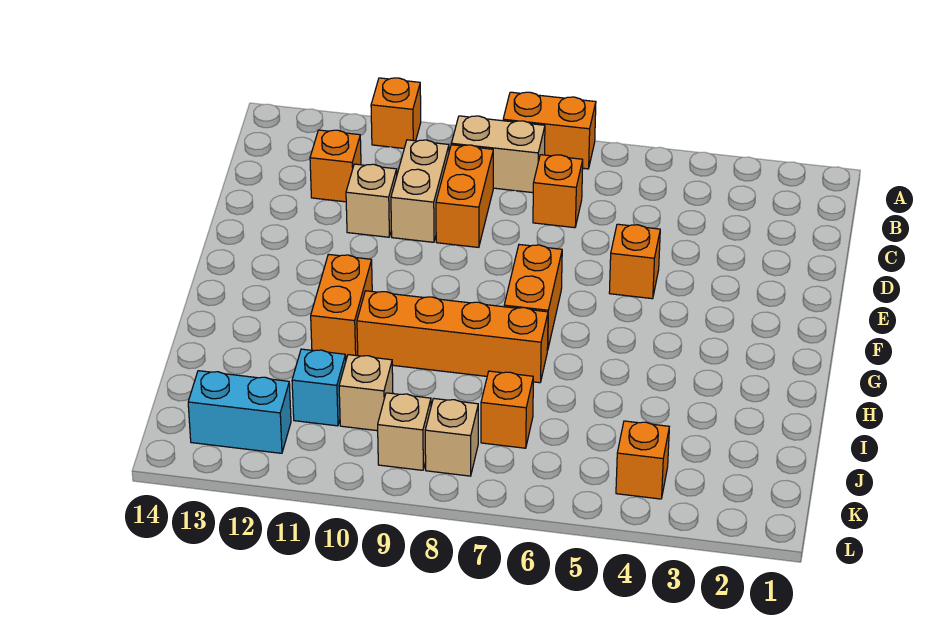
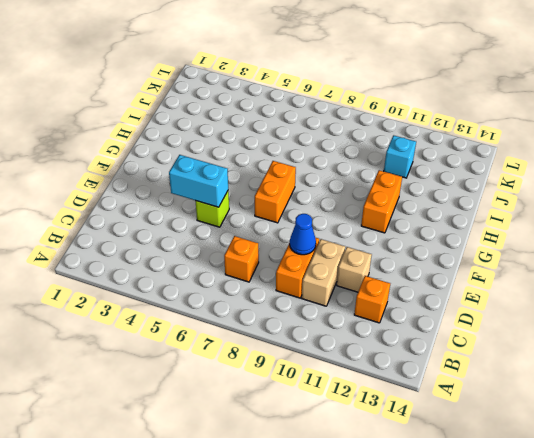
blue 1x1 cone [290,214,316,255] -> none
cyan 1x2 brick [169,155,228,207] -> cyan 1x2 brick moved to [188,371,291,453]
lime 1x1 brick [196,191,229,227] -> orange 1x1 brick [609,224,660,299]
none -> orange 1x2 brick [503,92,596,169]
none -> orange 1x1 brick [371,78,421,148]
none -> tan 1x2 brick [451,116,545,193]

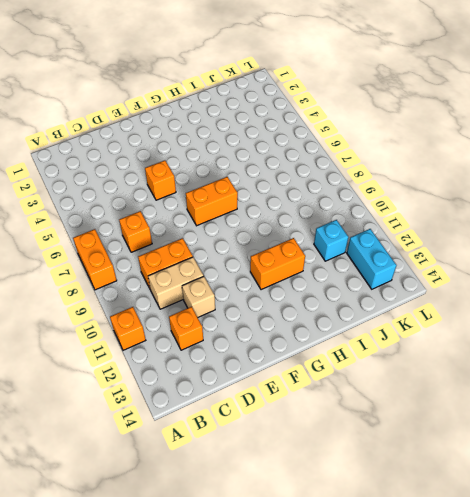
none -> tan 1x2 brick [451,116,545,193]
none -> orange 1x4 brick [357,291,548,383]
none -> orange 1x1 brick [481,371,533,448]

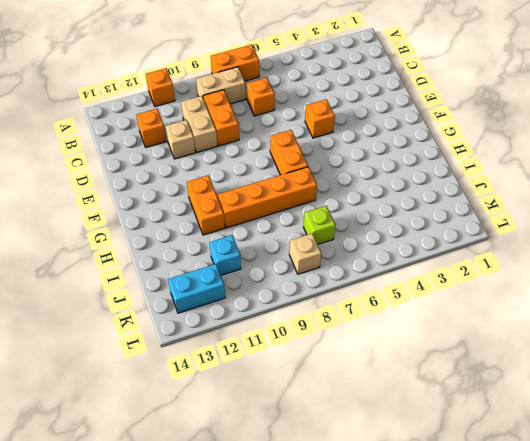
lime 1x1 brick [304,206,335,244] -> orange 1x1 brick [481,371,533,448]
none -> tan 1x1 brick [339,355,393,431]
none -> orange 1x1 brick [616,421,669,499]
none -> tan 1x1 brick [378,393,431,470]

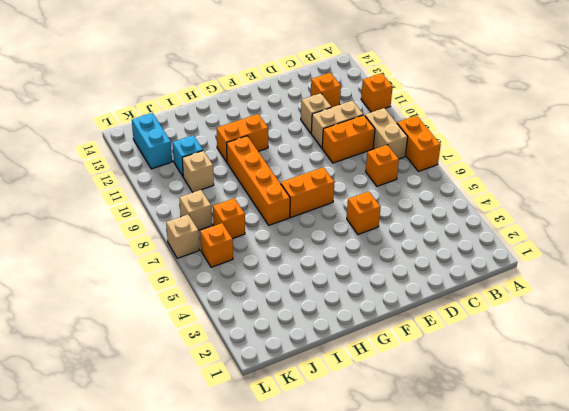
orange 1x1 brick [200,223,233,267] -> orange 1x1 brick moved to [616,421,669,499]
tan 1x1 brick [166,214,199,258] -> tan 1x1 brick moved to [378,393,431,470]

